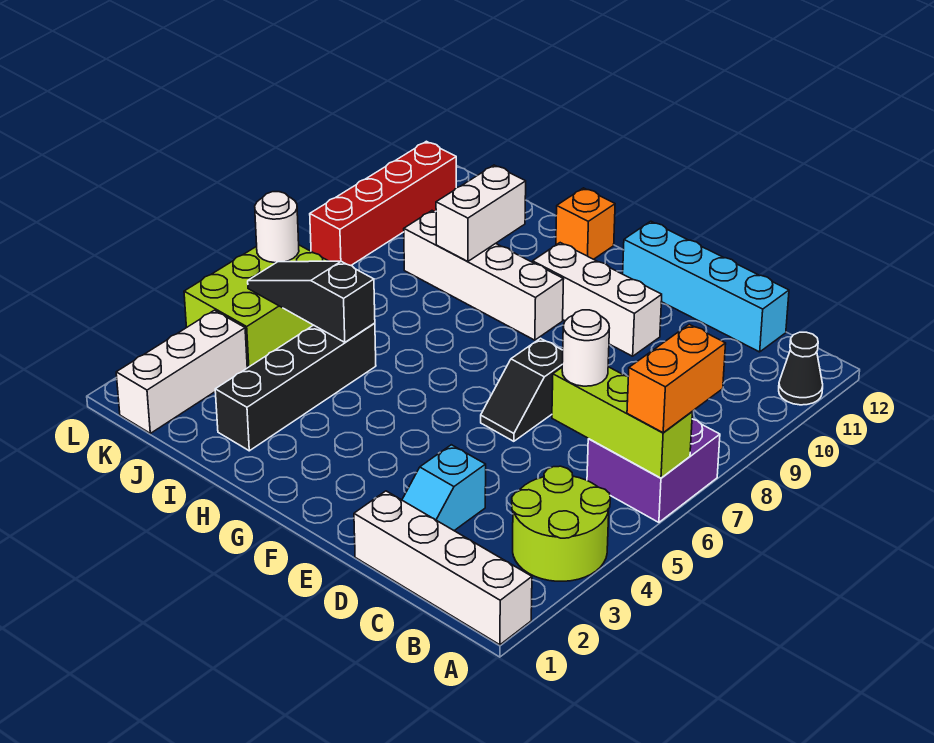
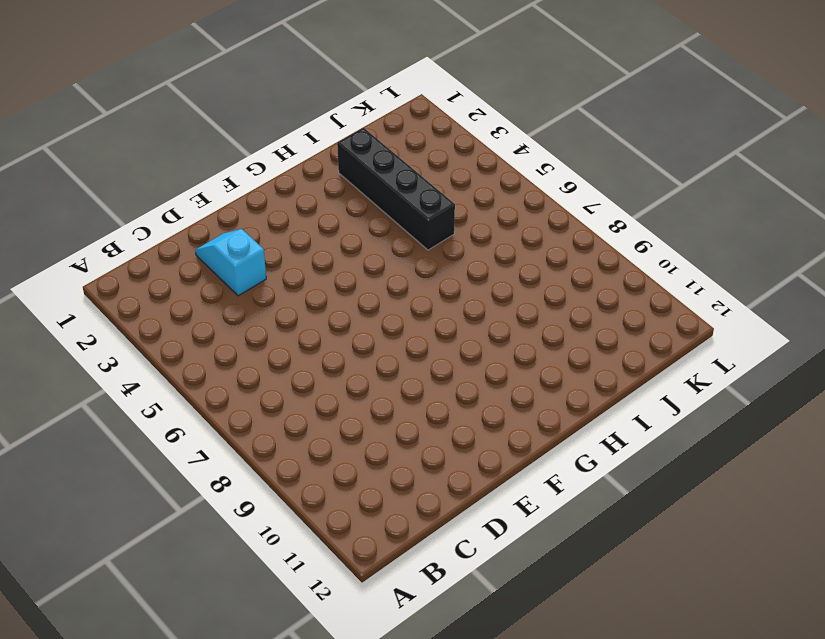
none -> white 1x4 brick [354,491,532,645]
none -> lime 2x2 round brick [512,466,610,581]
none -> purple 2x2 brick [587,419,720,522]

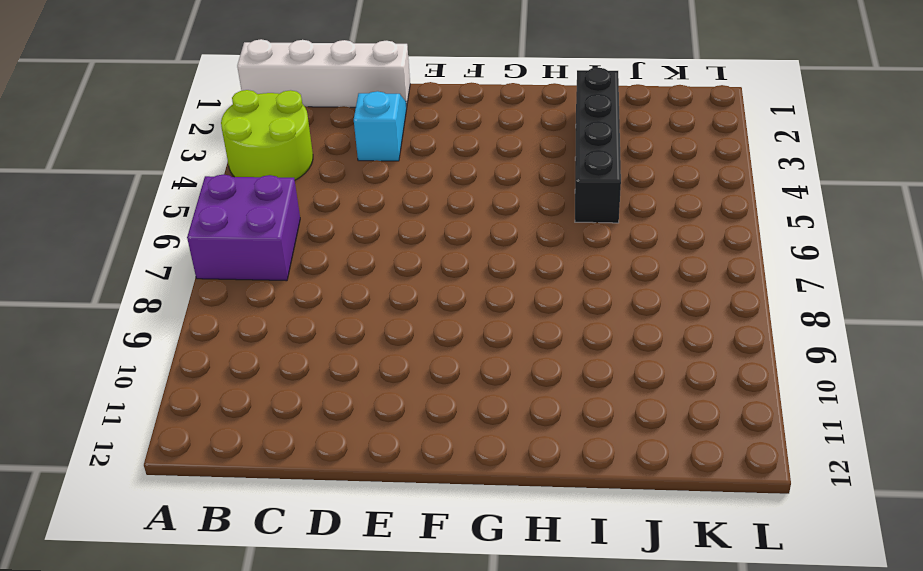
none -> black 1x1 cone [779,332,823,405]
none -> cyan 1x4 brick [623,221,789,352]
none -> black 1x2 slope [481,338,563,441]

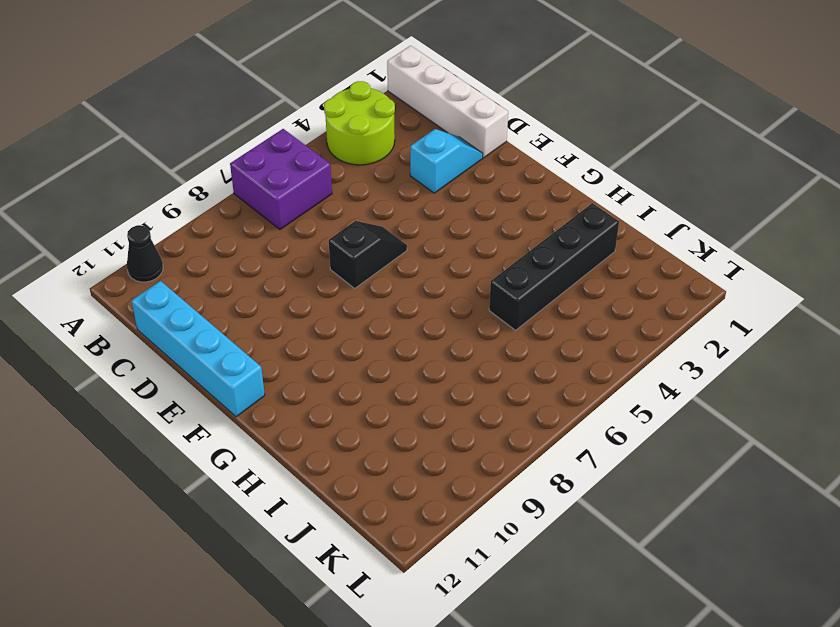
none -> white 1x3 brick [533,243,662,356]
none -> white 1x4 brick [404,211,564,340]
none -> orange 1x1 brick [556,188,615,259]

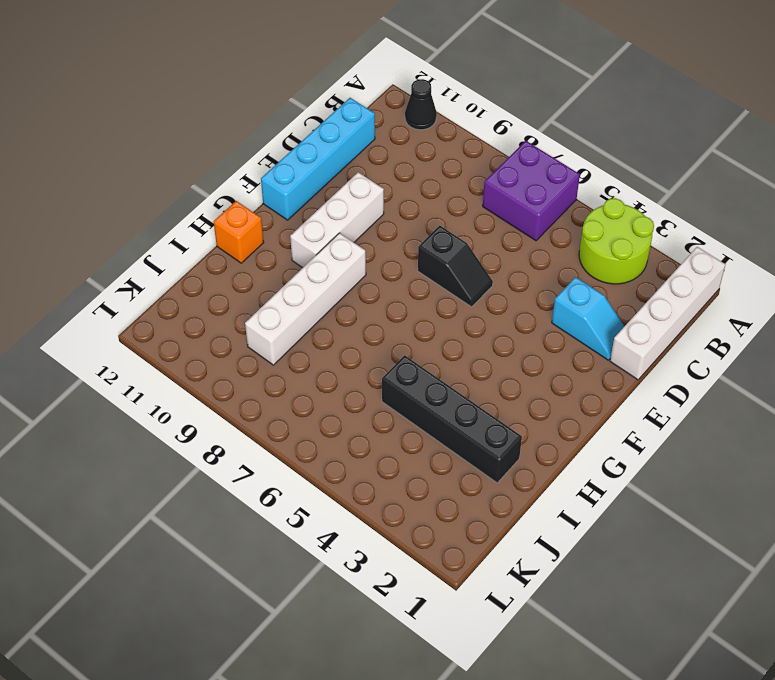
none -> white 1x3 brick [116,310,247,433]
none -> lime 2x3 brick [184,245,328,368]
none -> red 1x4 brick [310,141,456,265]

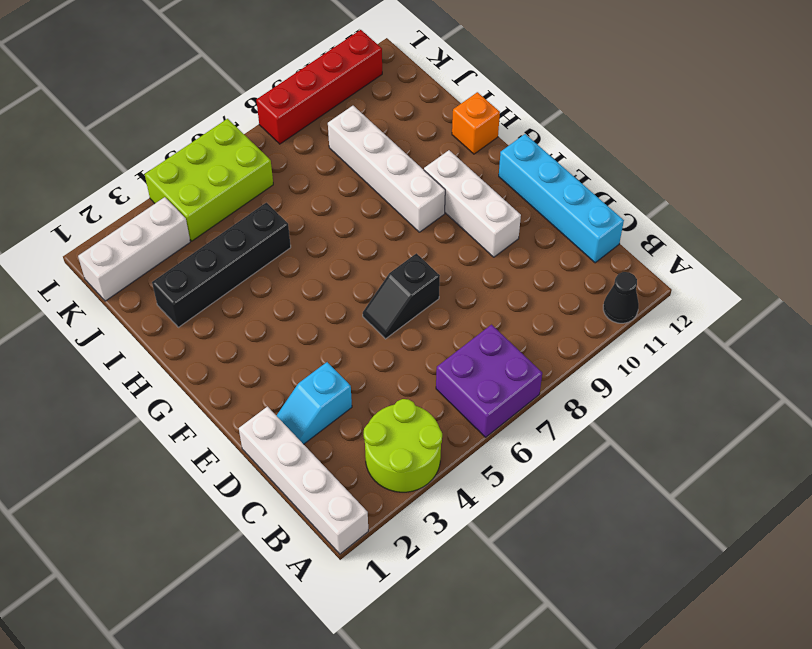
none -> lime 1x3 brick [552,367,692,478]
none -> black 1x3 slope [248,261,375,342]
none -> white 1x2 brick [436,165,526,261]

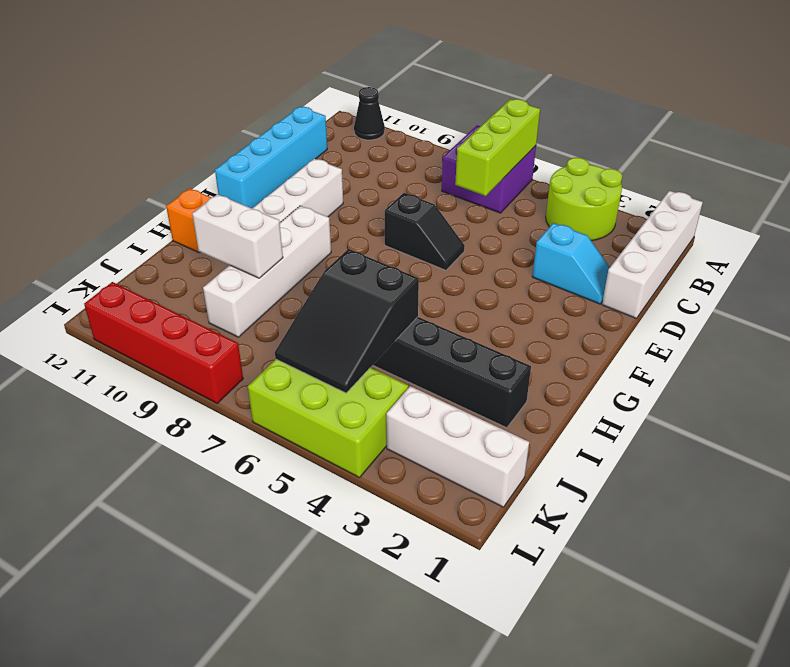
black 2x3 slope [275,249,419,393] -> black 1x3 slope [248,261,375,342]
none -> white 1x1 round brick [255,192,299,263]
none -> orange 1x2 brick [627,324,726,433]
none -> white 1x1 round brick [562,310,609,386]

